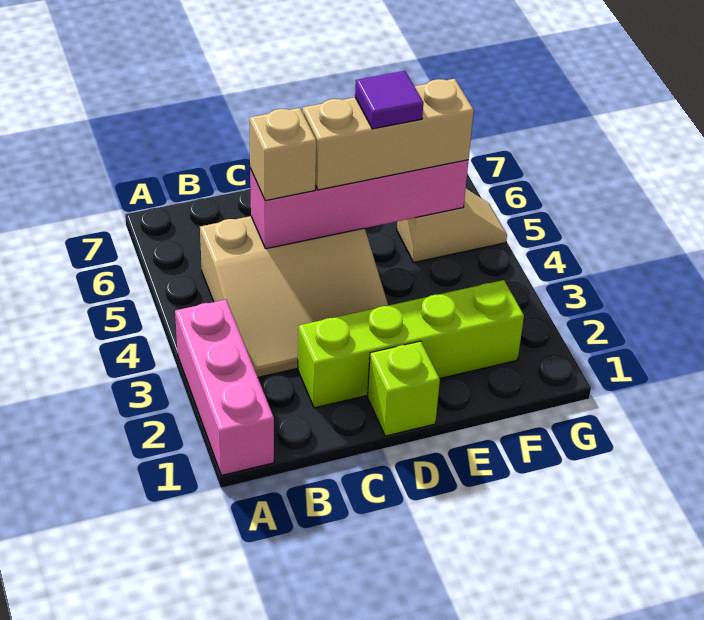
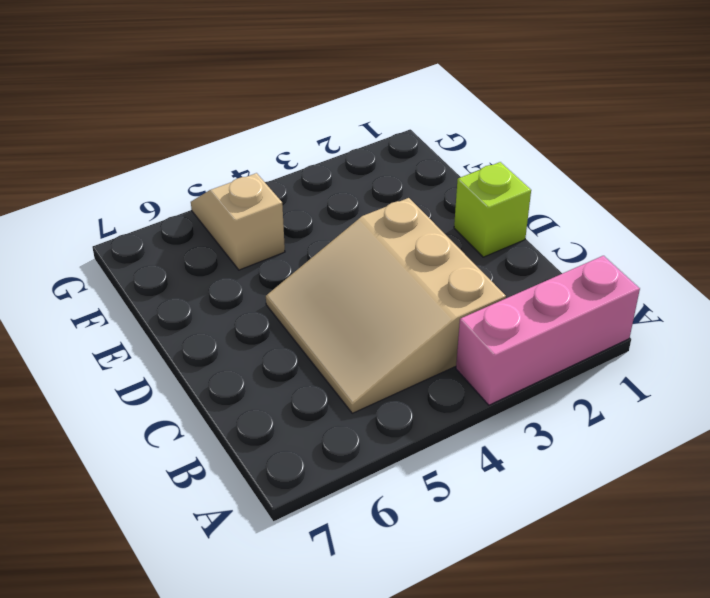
tan 3x3 slope [266,198,506,413] -> tan 3x3 slope turned to [200,216,388,377]
none -> lime 1x4 brick [298,280,524,408]
none -> pink 1x4 brick [250,160,469,249]

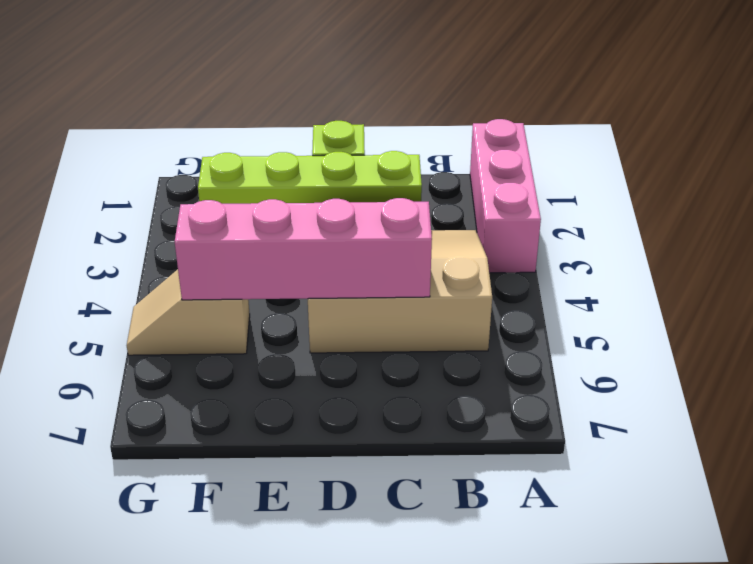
none -> tan 1x1 brick [249,108,316,201]
none -> tan 1x3 brick [303,79,474,190]

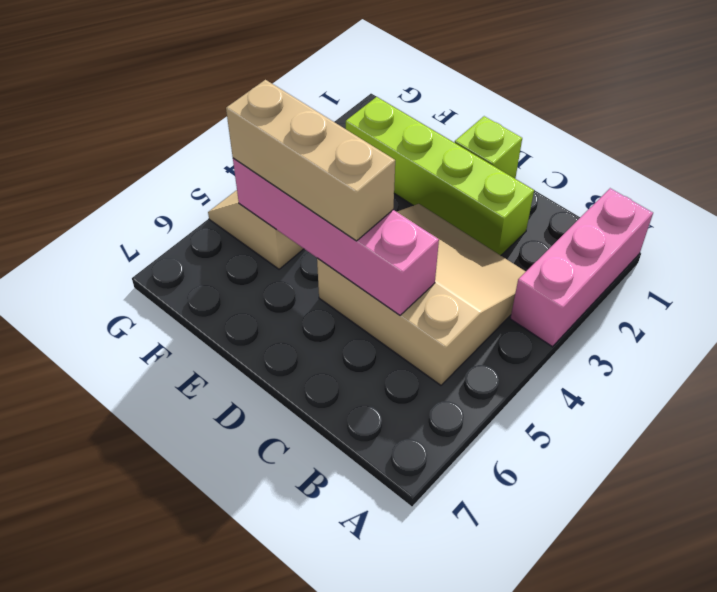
none -> tan 1x1 brick [249,108,316,201]
none -> purple 1x1 tile [355,71,423,129]

